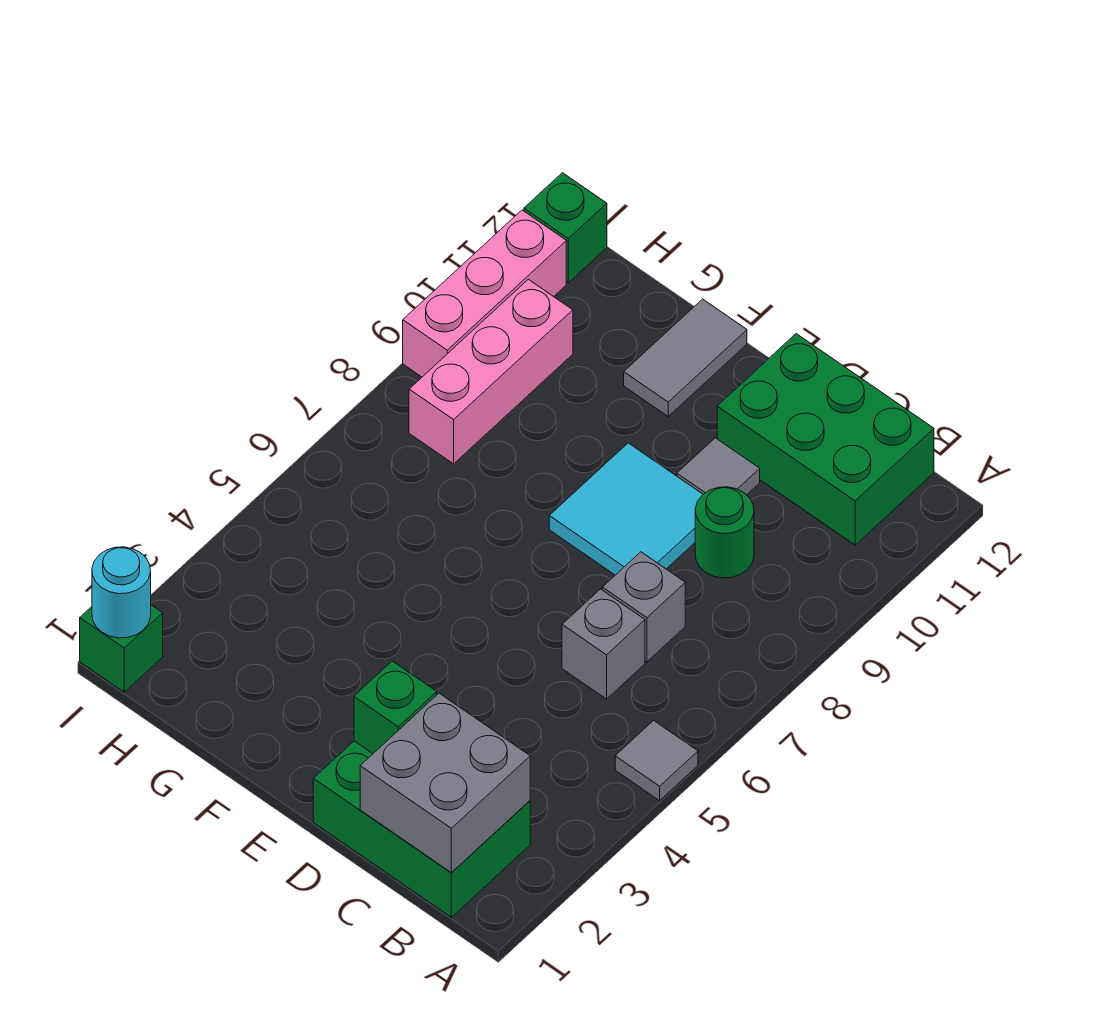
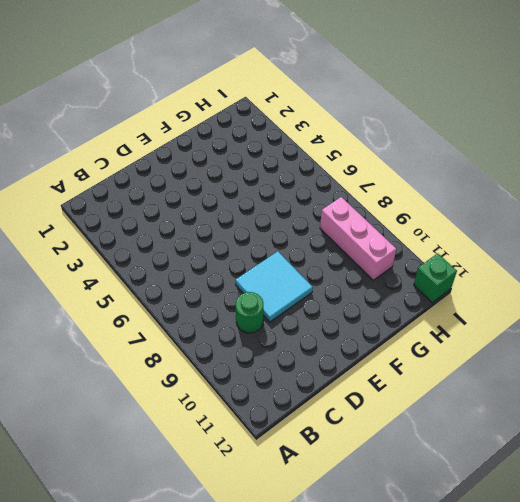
none -> grey 1x1 tile [615,720,698,801]
none -> green 2x3 brick [313,741,530,917]
none -> green 2x3 brick [717,334,934,545]

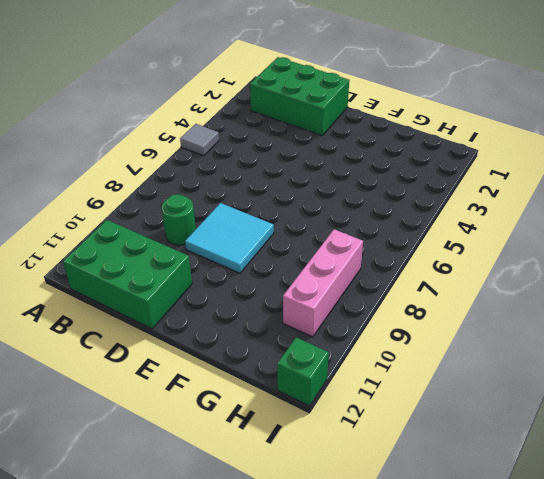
none -> grey 1x1 brick [562,589,645,699]
none -> grey 1x1 brick [602,552,685,662]
none -> grey 1x1 tile [677,438,760,495]

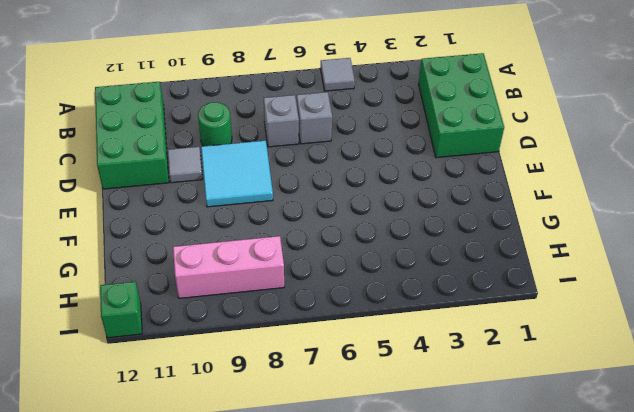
none -> grey 1x2 tile [624,299,747,416]
none -> green 1x1 brick [80,605,163,692]
none -> pink 1x3 brick [403,210,566,377]

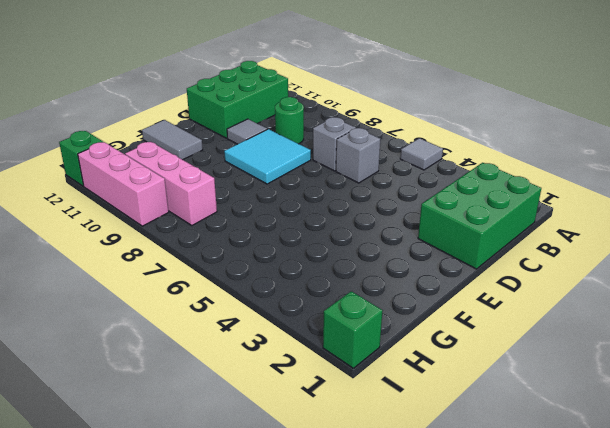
none -> grey 2x2 brick [360,693,530,872]
none -> green 1x1 brick [354,661,437,753]
none -> cyan 1x1 round brick [92,547,151,638]

